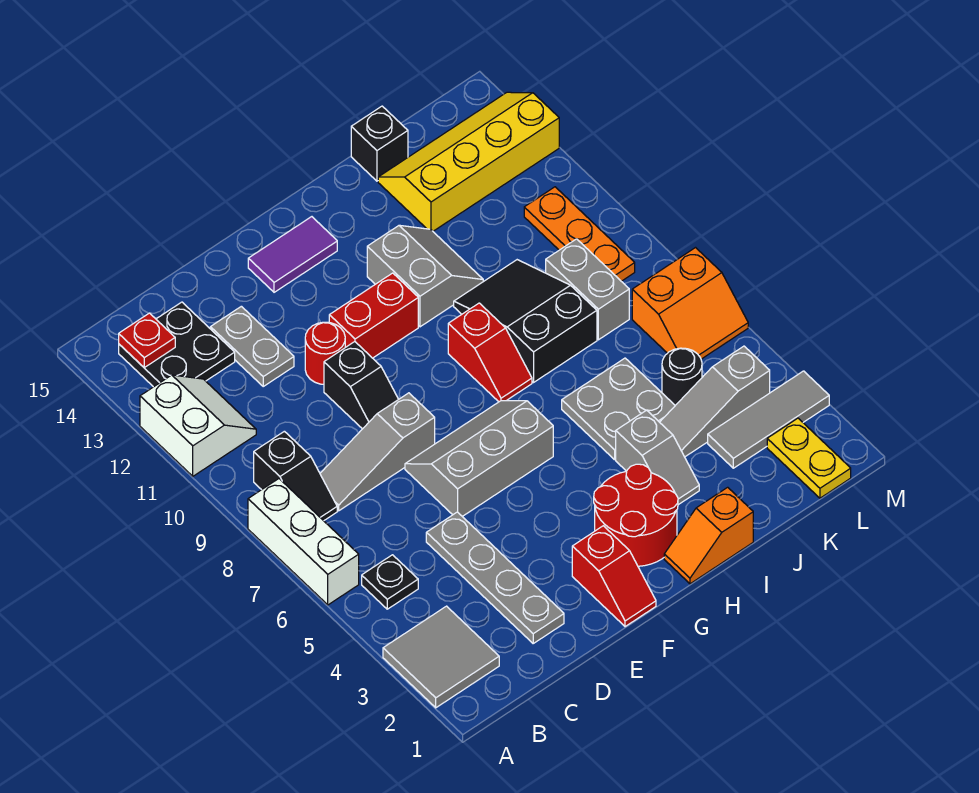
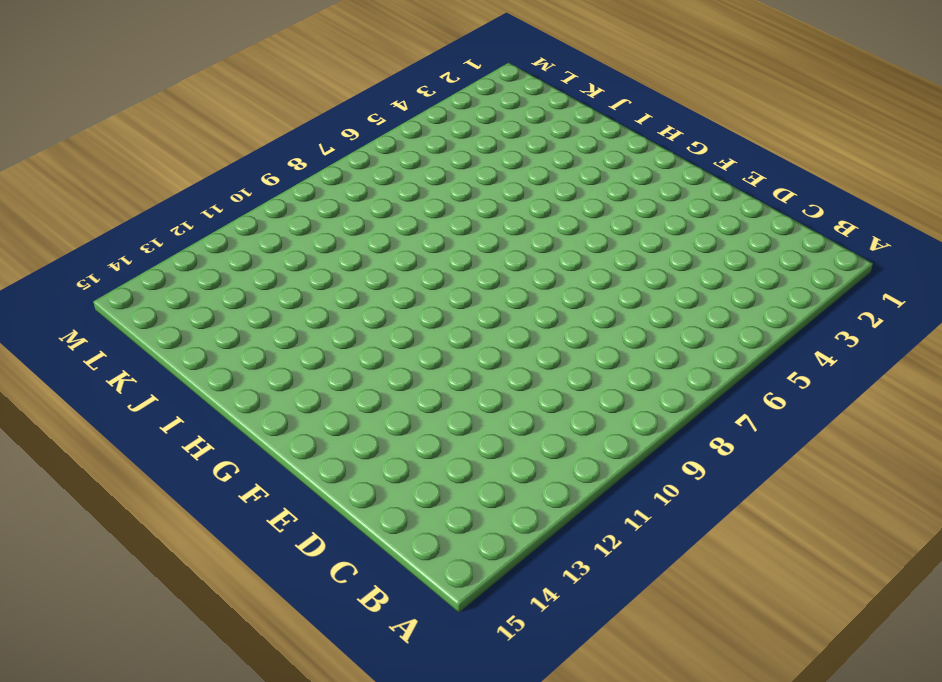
none -> grey 2x2 tile [383,606,499,708]
none -> white 1x3 brick [248,479,359,605]
none -> white 2x2 slope [140,375,256,476]
none -> black 1x1 plate [362,555,418,609]

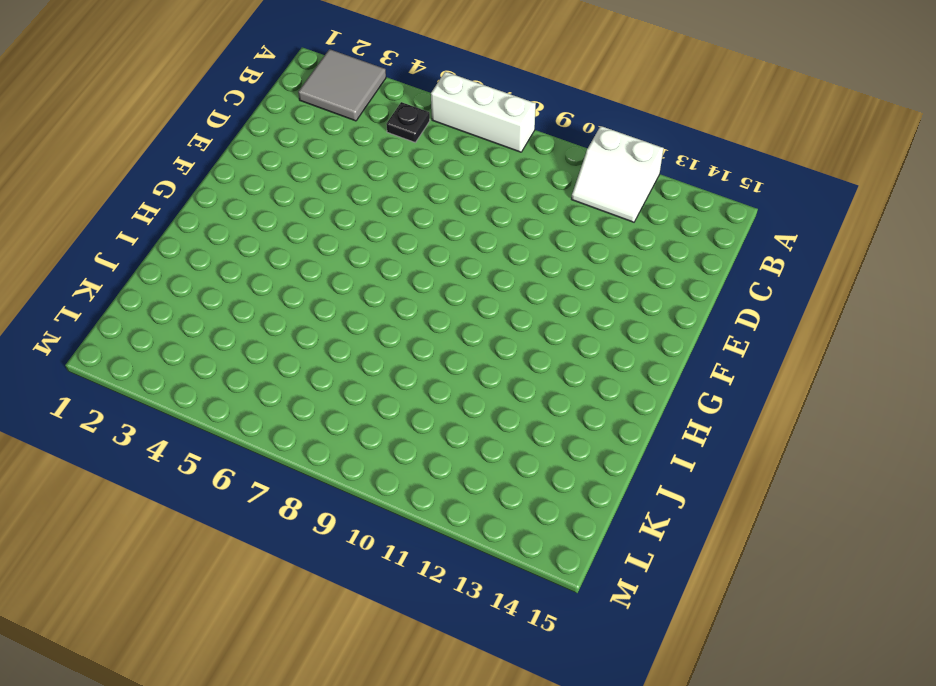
none -> black 1x2 slope [254,431,337,521]
none -> black 2x2 plate [119,302,235,387]
none -> grey 1x3 slope [320,393,435,511]
none -> grey 1x4 plate [426,512,564,643]

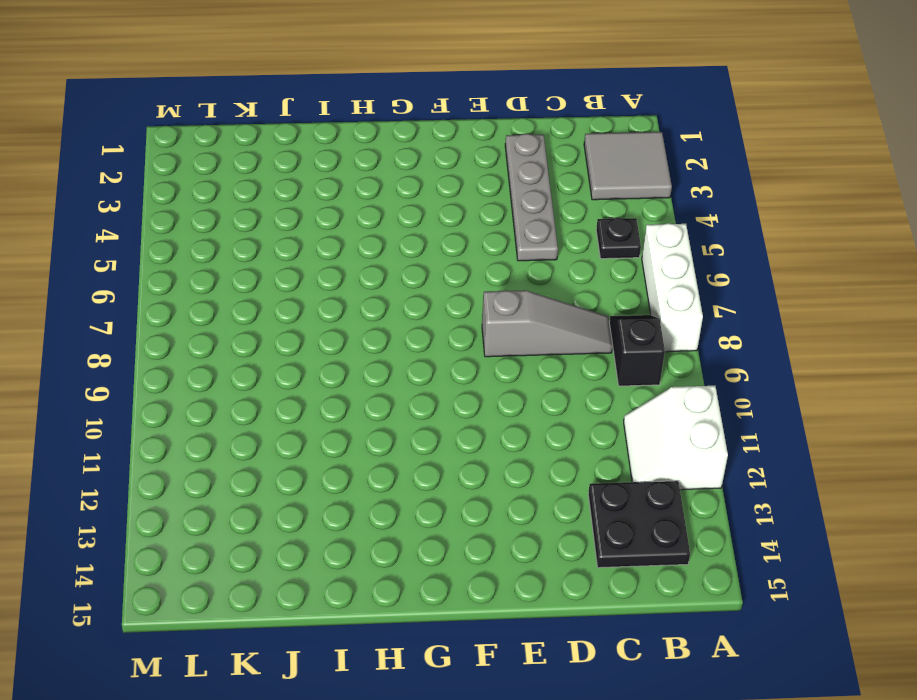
none -> grey 1x2 plate [210,306,294,386]
none -> grey 2x3 slope [405,401,553,516]
none -> black 1x2 slope [324,342,398,429]
none -> red 1x1 round brick [305,322,345,384]

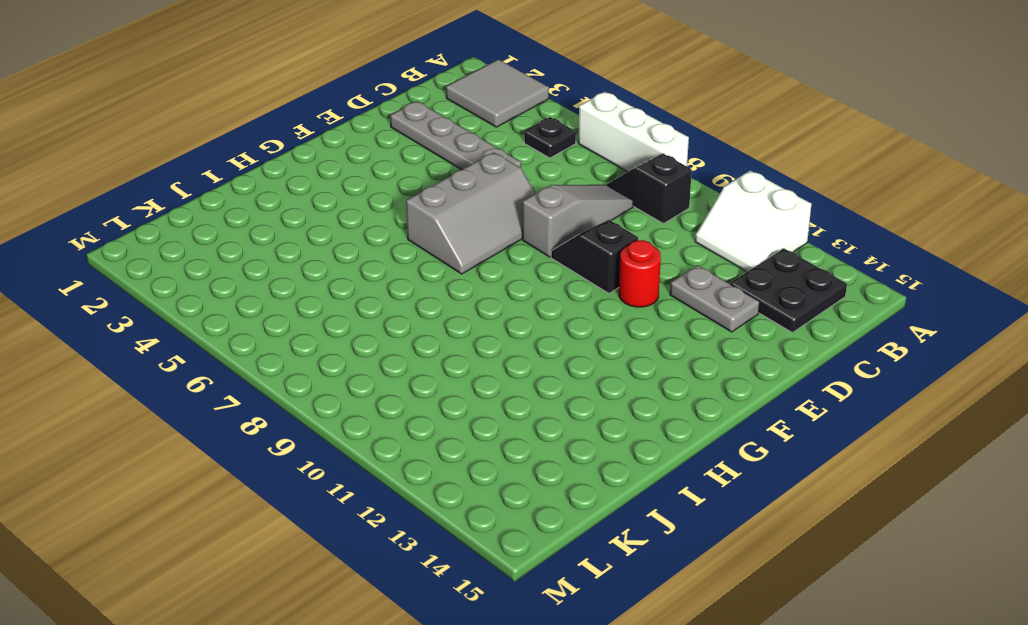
none -> red 1x2 slope [572,526,656,627]
none -> red 1x2 brick [329,273,418,358]
none -> purple 1x2 tile [248,217,337,292]
none -> red 2x2 round brick [594,464,678,566]

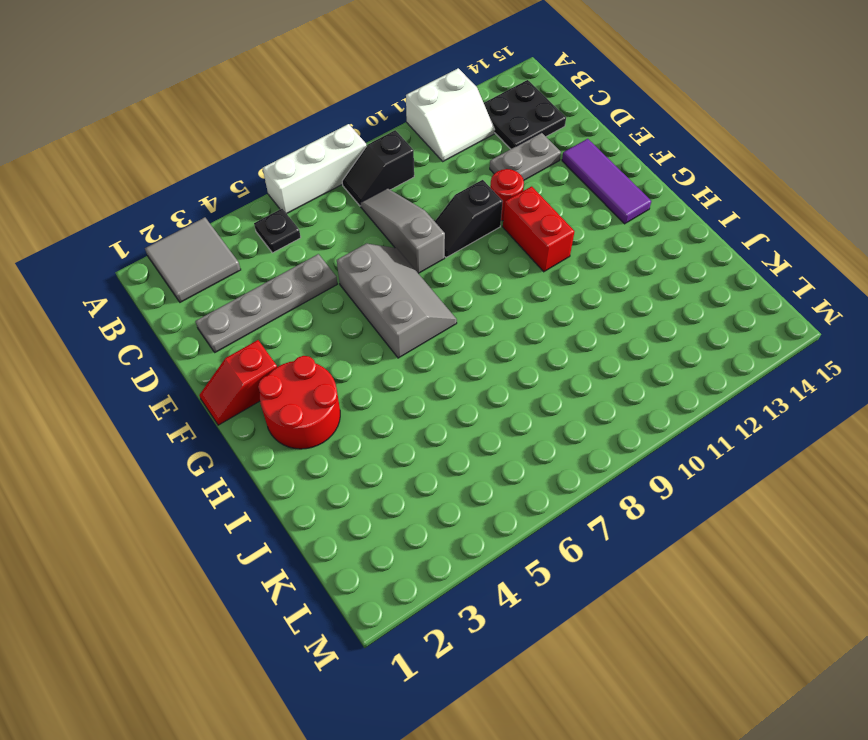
purple 1x3 tile [562,139,651,224] -> purple 1x2 tile [248,217,337,292]
none -> orange 1x2 slope [664,487,753,584]
none -> red 1x2 slope [448,303,532,402]
none -> grey 2x2 slope [367,225,483,327]
none -> grey 1x2 slope [616,410,699,505]

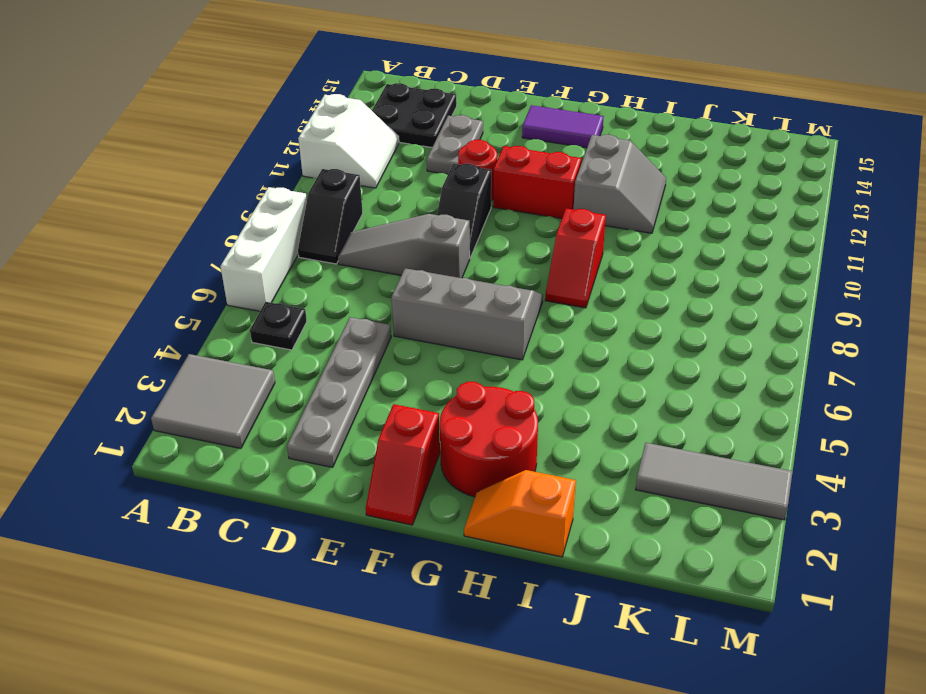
none -> grey 1x2 slope [616,410,699,505]
none -> grey 2x2 plate [562,358,675,460]
none -> black 2x3 slope [454,260,597,382]
none -> grey 1x3 slope [660,346,770,457]

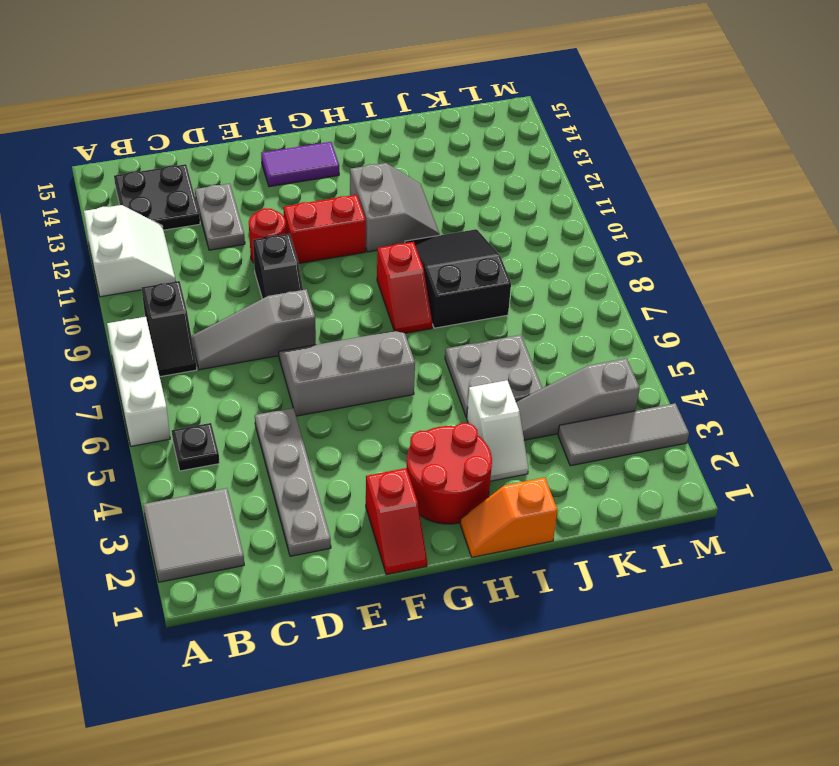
white 1x2 slope [467,380,528,481] -> grey 1x2 slope [616,410,699,505]
none -> yellow 2x4 slope [378,92,559,231]
none -> black 1x1 brick [351,106,408,181]
none -> black 1x1 round brick [662,348,702,405]
none -> grey 1x2 brick [546,239,629,340]

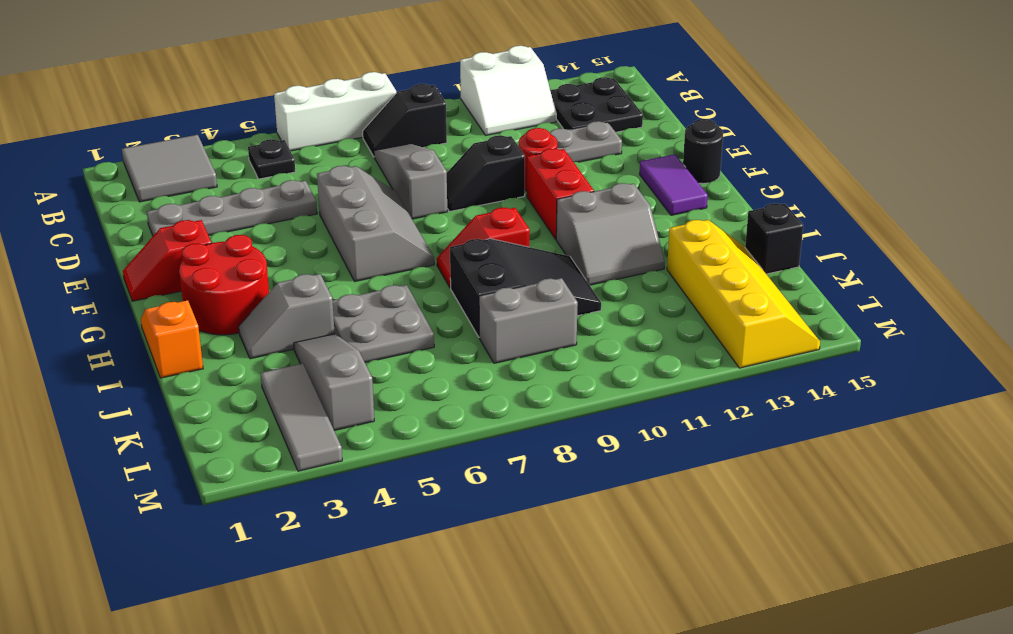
black 1x1 round brick [683,119,723,184] -> black 1x1 round brick moved to [662,348,702,405]
none -> yellow 1x2 plate [767,418,851,498]
none -> orange 2x2 slope [632,248,748,359]
none -> orange 1x3 plate [524,187,635,281]
none -> red 1x1 plate [119,313,175,367]

